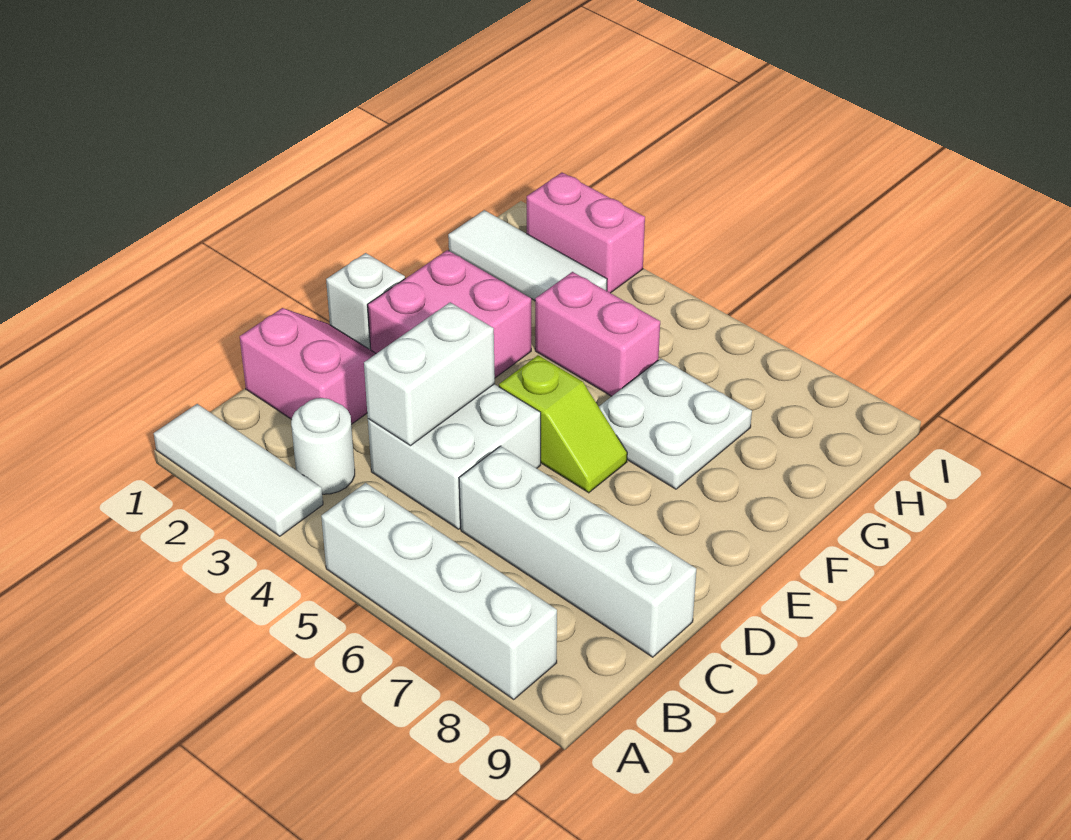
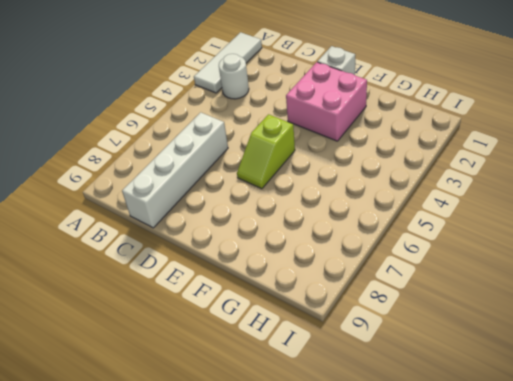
none -> white 1x4 brick [321,483,557,699]
none -> pink 2x2 slope [240,308,376,424]
none -> white 2x2 brick [368,384,541,529]

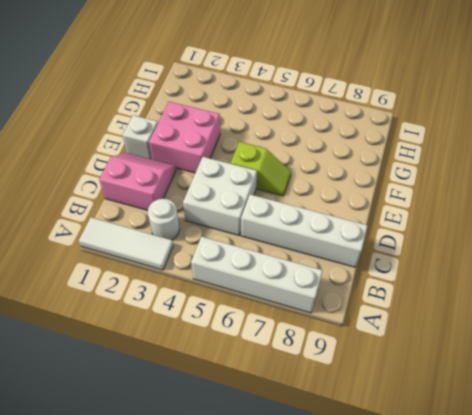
none -> white 2x2 plate [599,359,752,489]
none -> pink 1x2 brick [535,272,660,396]
none -> white 1x3 tile [448,210,607,301]

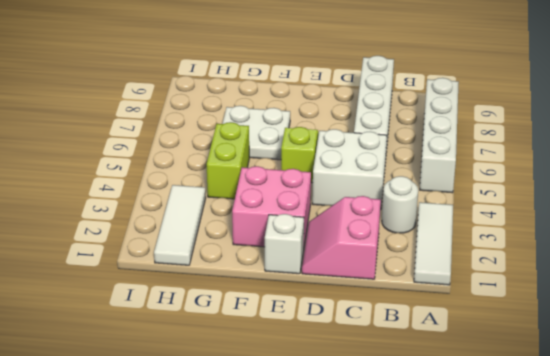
lime 1x2 brick [207,122,249,199] -> pink 1x2 brick [535,272,660,396]
none -> pink 1x2 brick [527,173,645,293]
none -> white 1x2 brick [364,302,495,446]

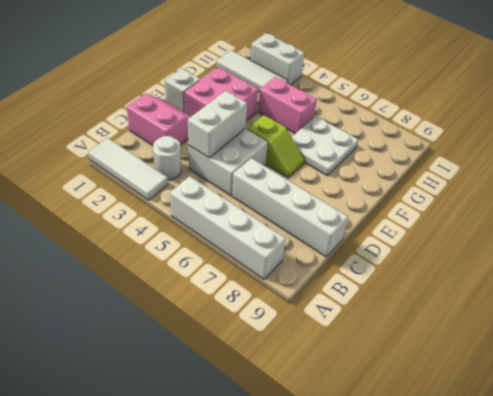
white 1x2 brick [251,33,304,85] -> pink 1x2 brick [527,173,645,293]

